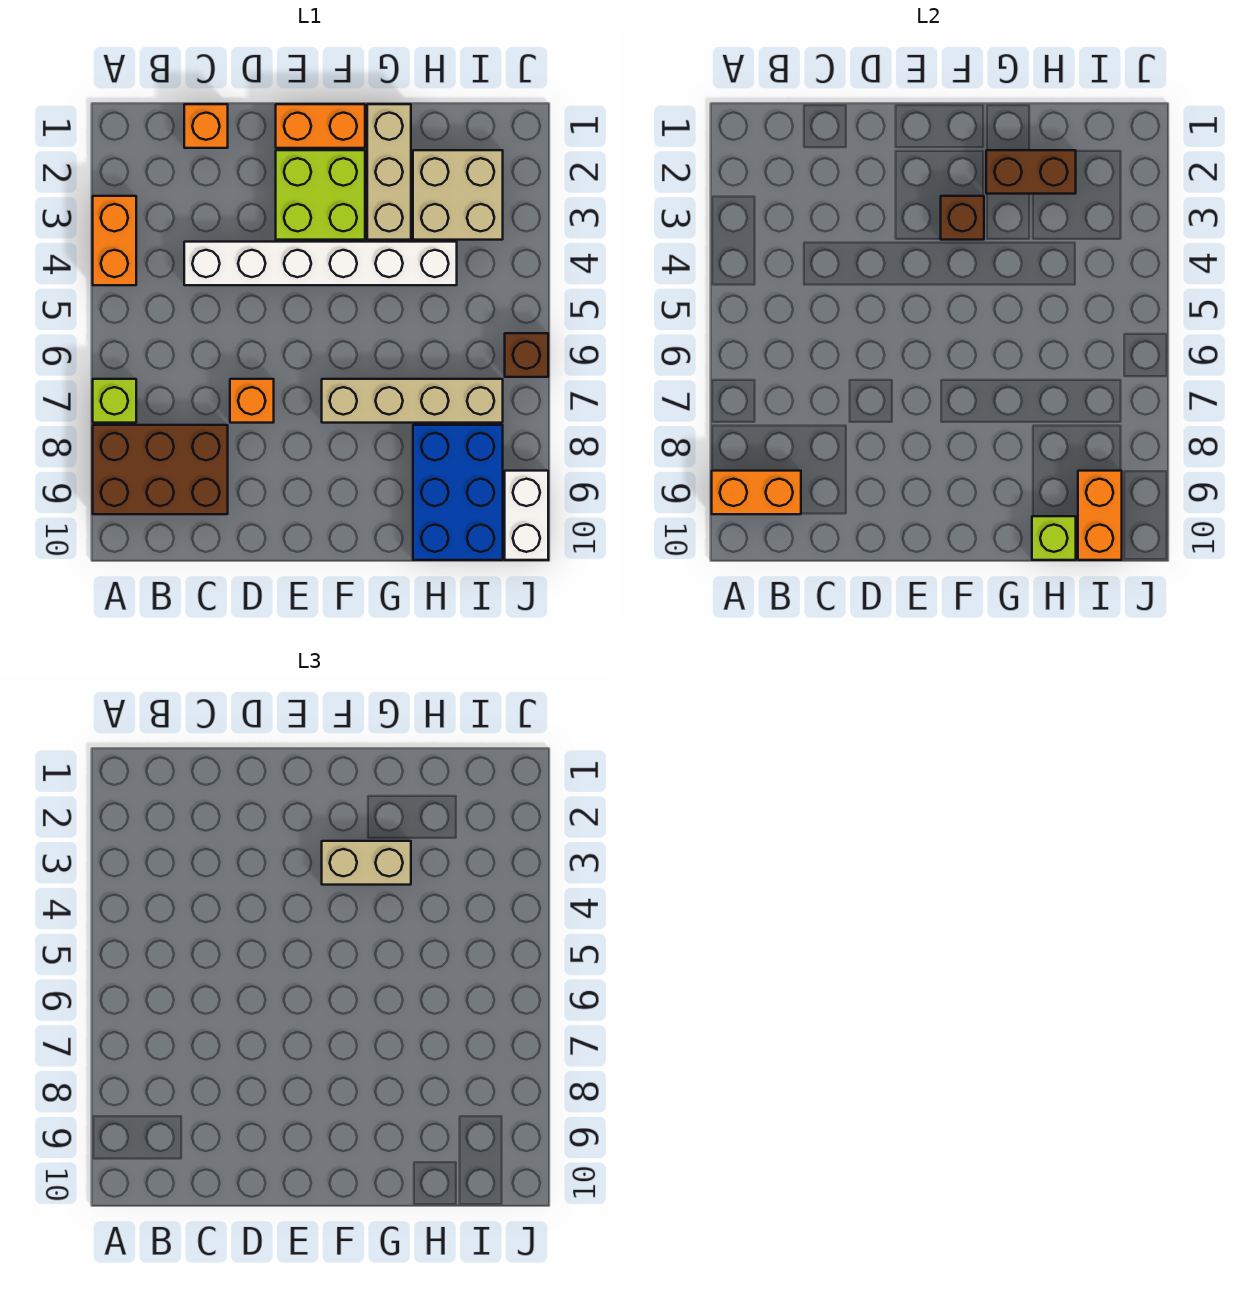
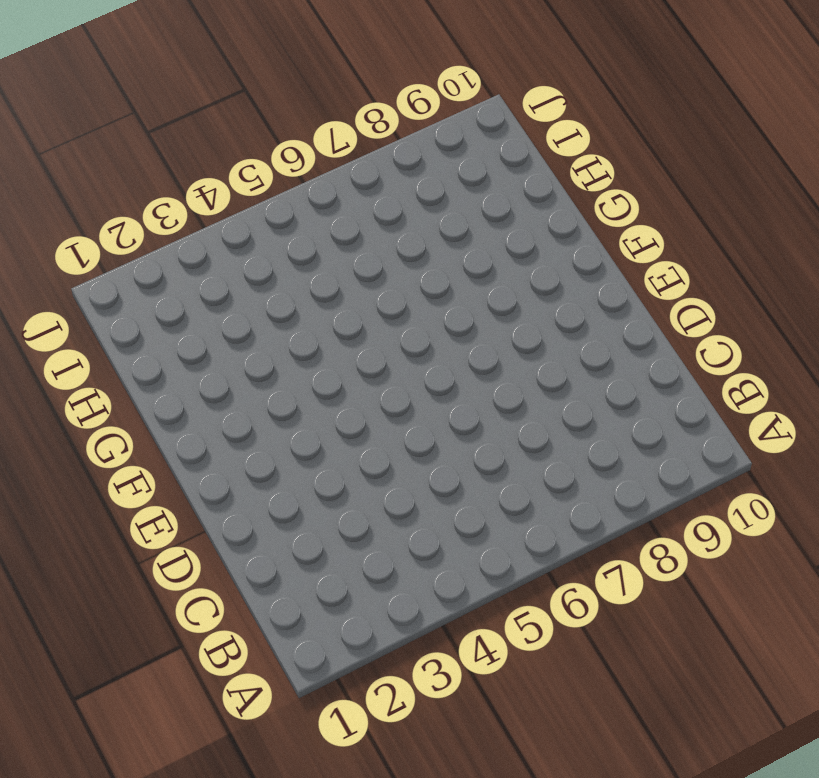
none -> orange 1x2 brick [93,196,136,285]
none -> lime 1x1 brick [93,379,136,423]
none -> brown 2x3 brick [93,425,228,514]

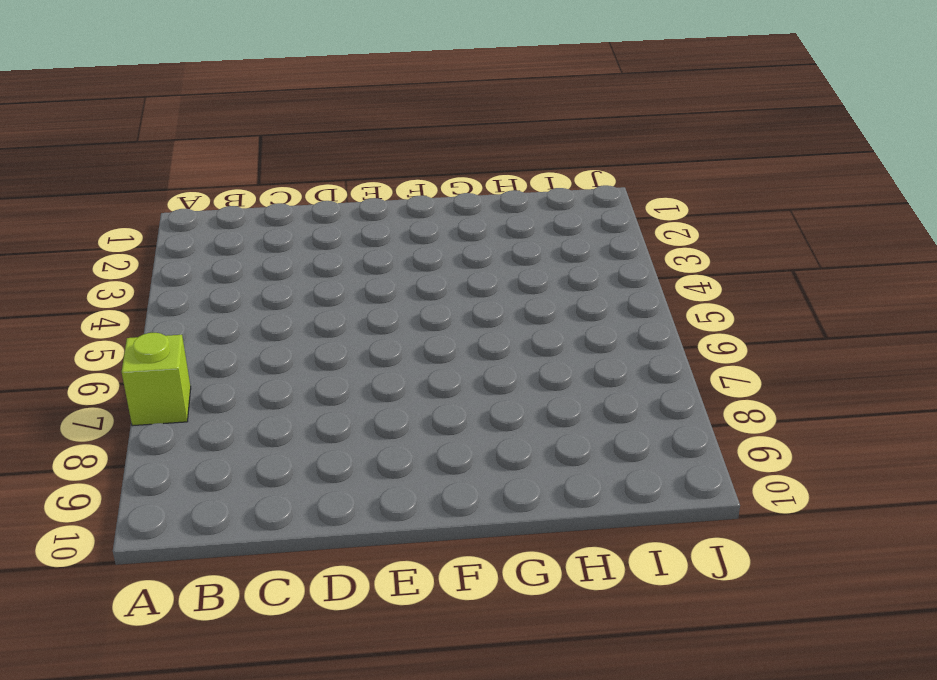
none -> orange 1x2 brick [93,196,136,285]
none -> brown 2x3 brick [93,425,228,514]
none -> orange 1x1 brick [184,104,228,148]

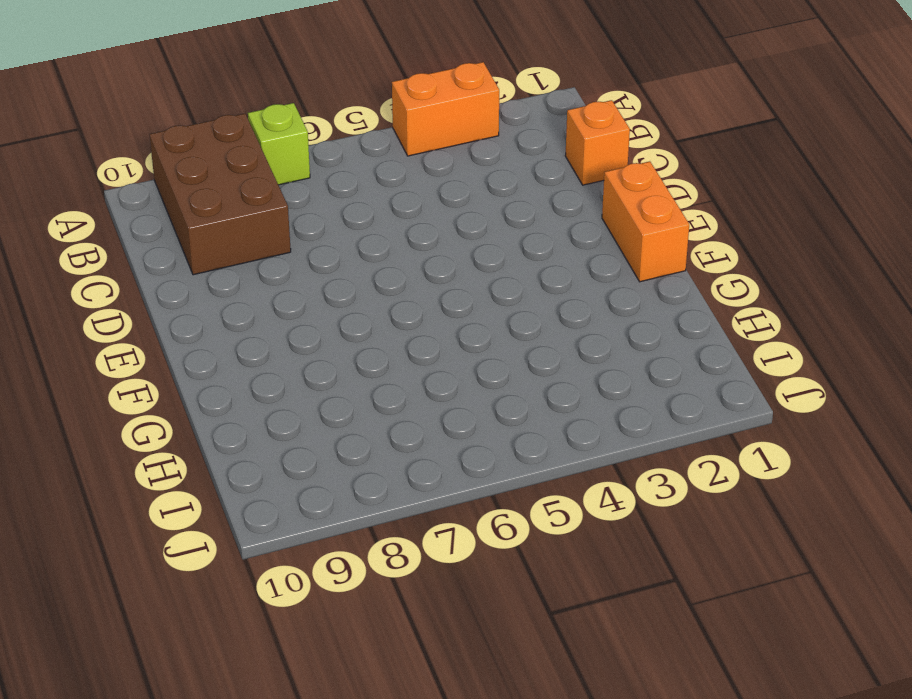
none -> white 1x6 brick [184,242,457,285]
none -> orange 1x1 brick [230,379,274,423]
none -> lime 2x2 brick [276,150,365,240]

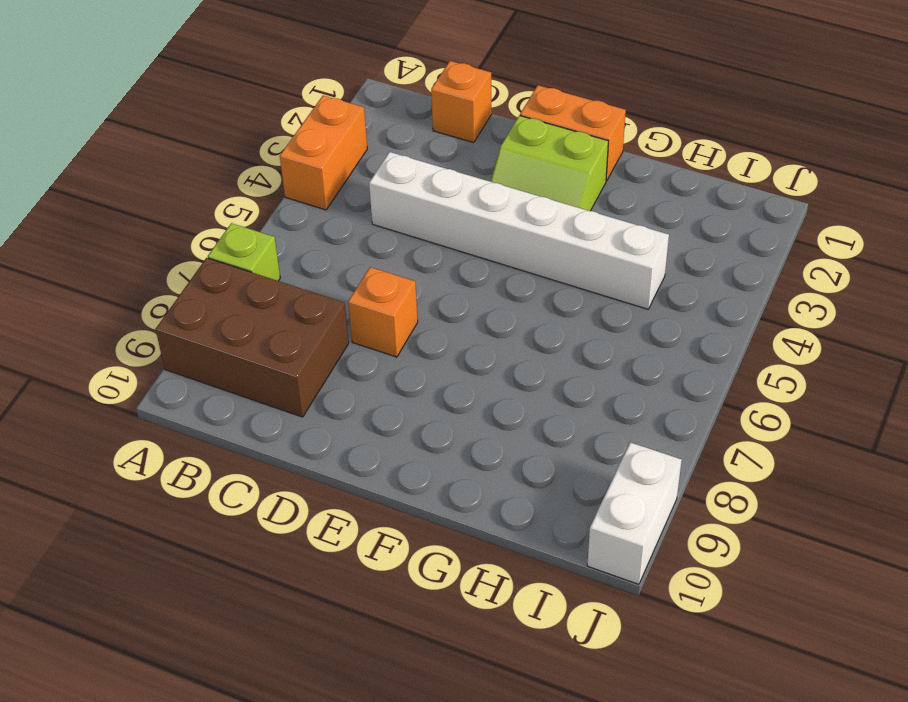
lime 2x2 slope [490,116,608,211] -> lime 2x2 brick [276,150,365,240]
none -> tan 1x4 brick [322,379,503,423]
none -> tan 1x3 brick [367,104,411,240]
none -> tan 2x2 brick [413,150,503,240]

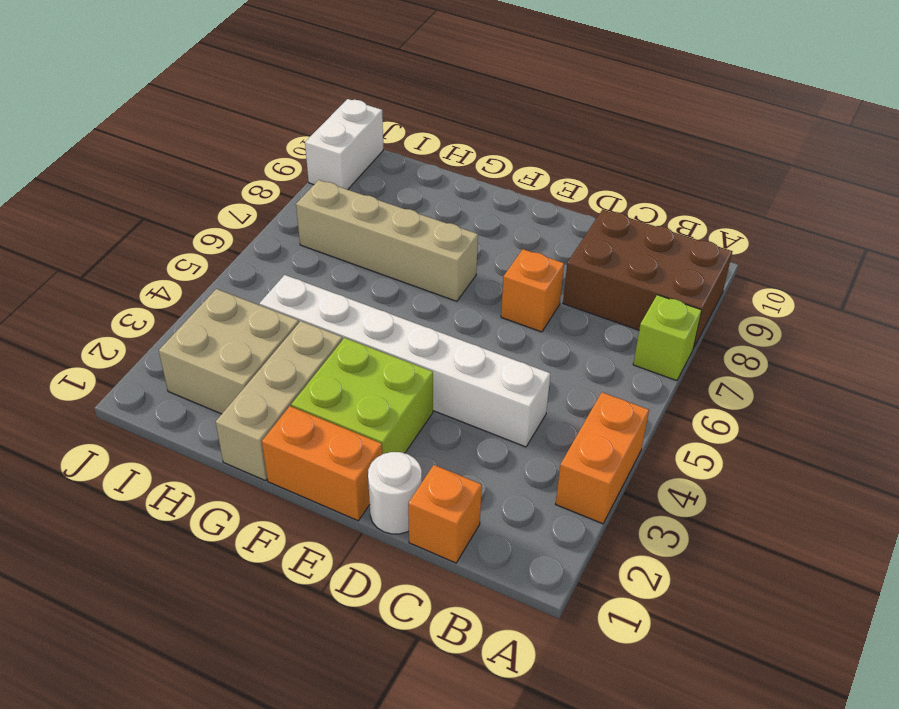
white 1x1 round brick [368,452,422,534] -> none
none -> blue 2x3 brick [413,425,503,560]
none -> brown 1x1 brick [505,333,548,377]
none -> orange 1x2 brick [712,471,801,514]

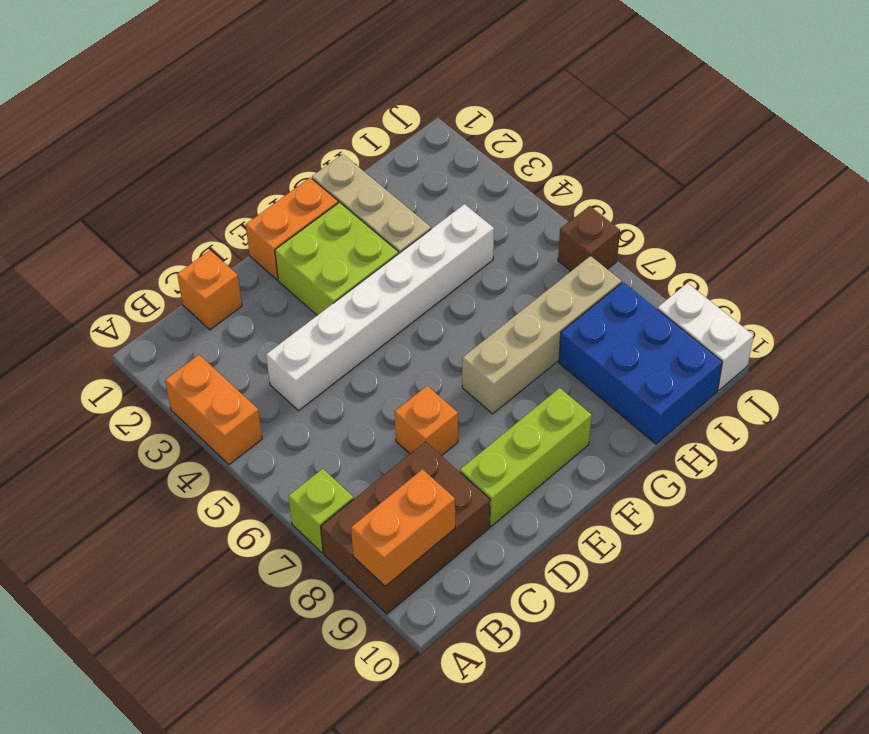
lime 1x3 brick [460,388,592,526] -> none
none -> tan 2x2 brick [413,150,503,240]
none -> brown 1x1 brick [941,196,984,240]
none -> brown 1x2 brick [986,150,1076,194]

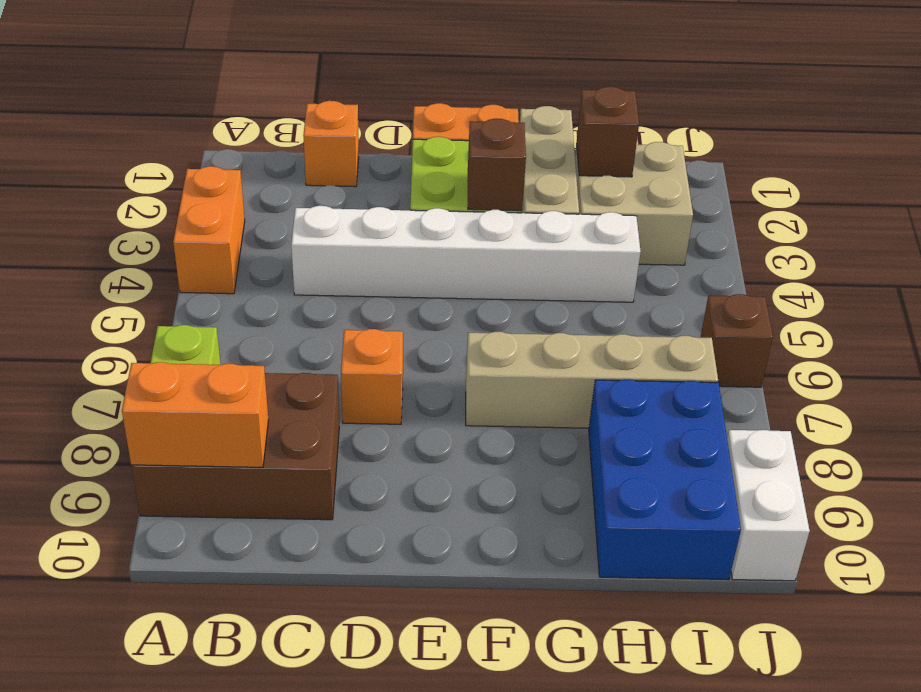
brown 1x1 brick [576,87,639,177] -> brown 1x2 brick [986,150,1076,194]
none -> lime 1x1 brick [1032,516,1076,560]
none -> orange 1x2 brick [1078,471,1122,560]
none -> tan 1x2 brick [322,841,411,885]

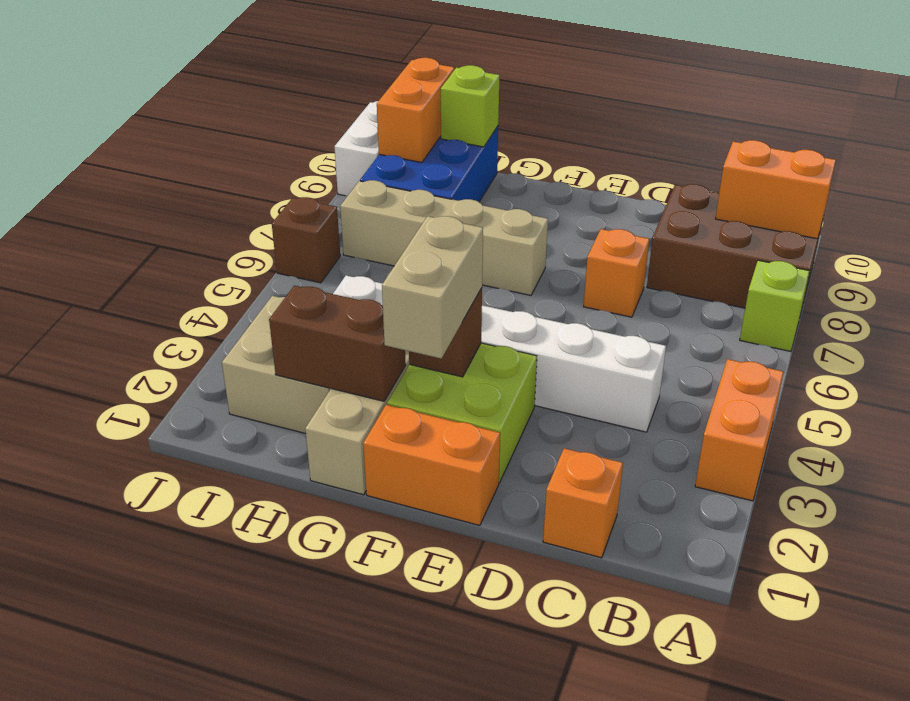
tan 1x2 brick [382,216,483,359] -> tan 1x2 brick turned to [322,841,411,885]

